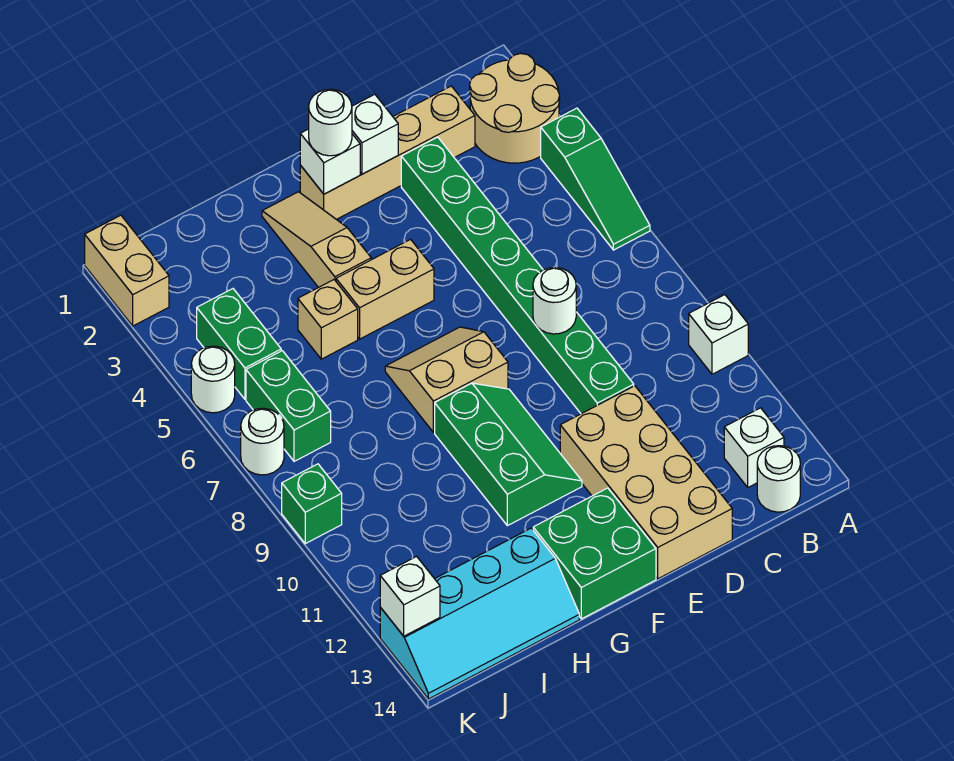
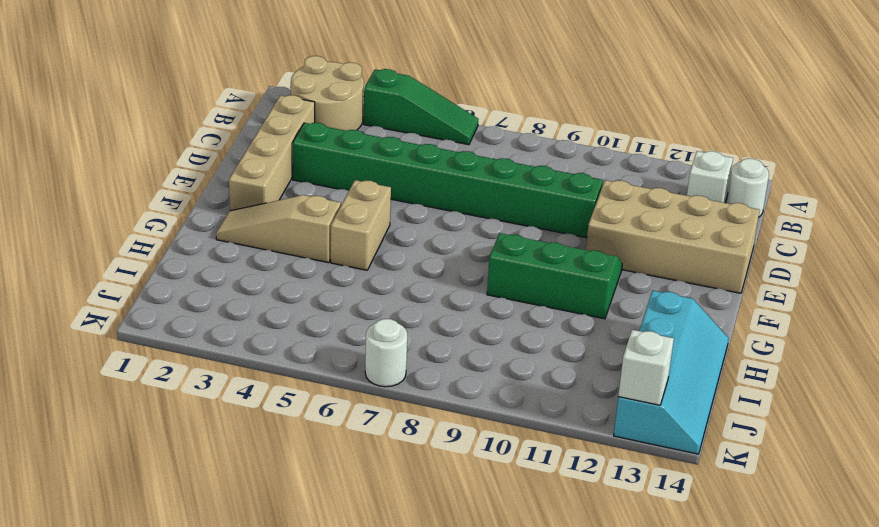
none -> white 1x1 brick [689,295,748,374]
none -> tan 2x2 slope [385,327,508,432]
none -> green 2x2 brick [533,488,656,619]

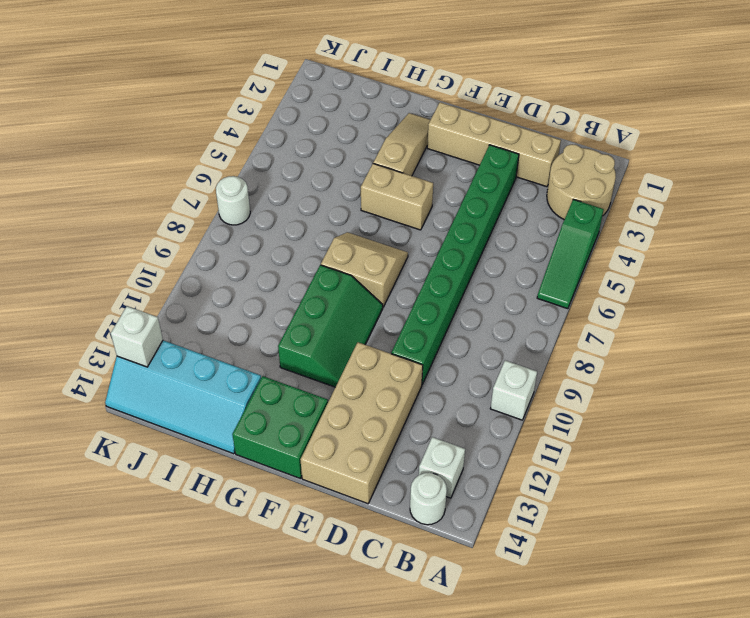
none -> tan 1x1 brick [298,280,358,359]
none -> green 1x2 brick [197,289,281,399]
none -> green 1x2 brick [246,351,331,461]

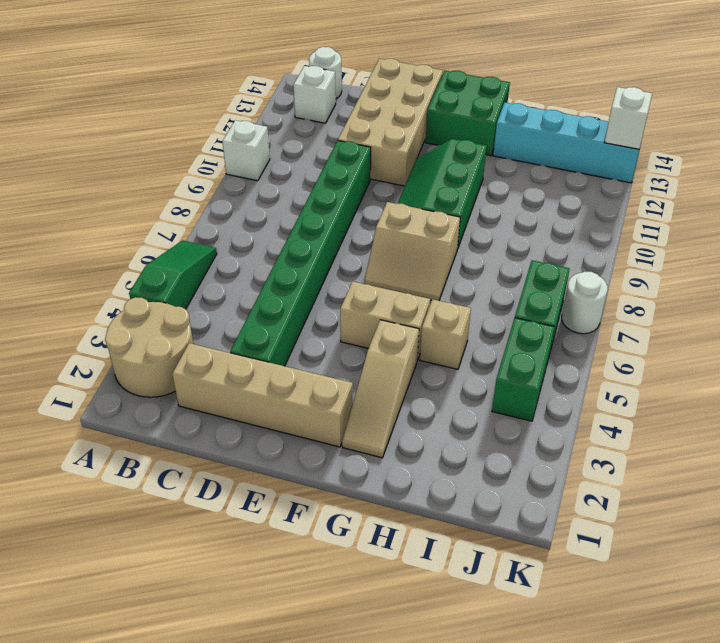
none -> tan 1x2 brick [85,215,169,326]
none -> white 1x1 round brick [191,346,235,413]
none -> green 1x1 brick [282,464,342,544]

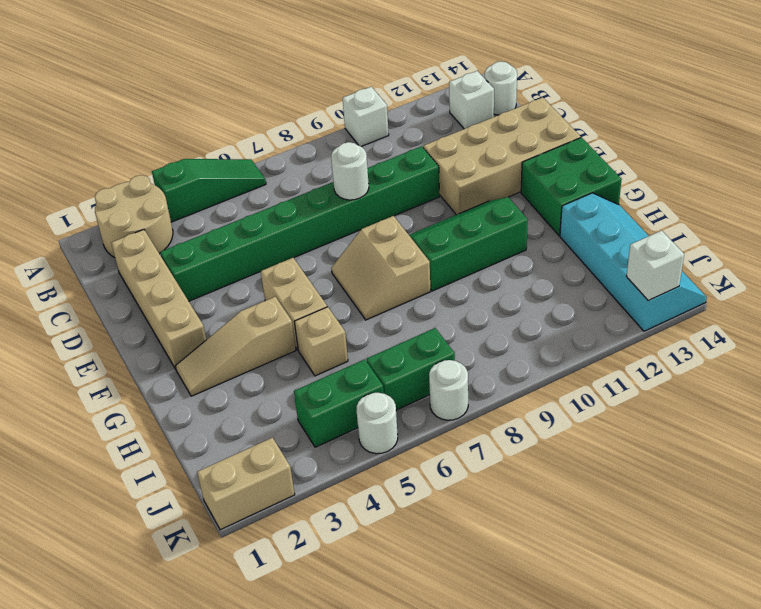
none -> green 1x1 brick [282,464,342,544]
none -> white 1x1 brick [352,94,398,174]
none -> white 1x1 brick [300,129,360,194]

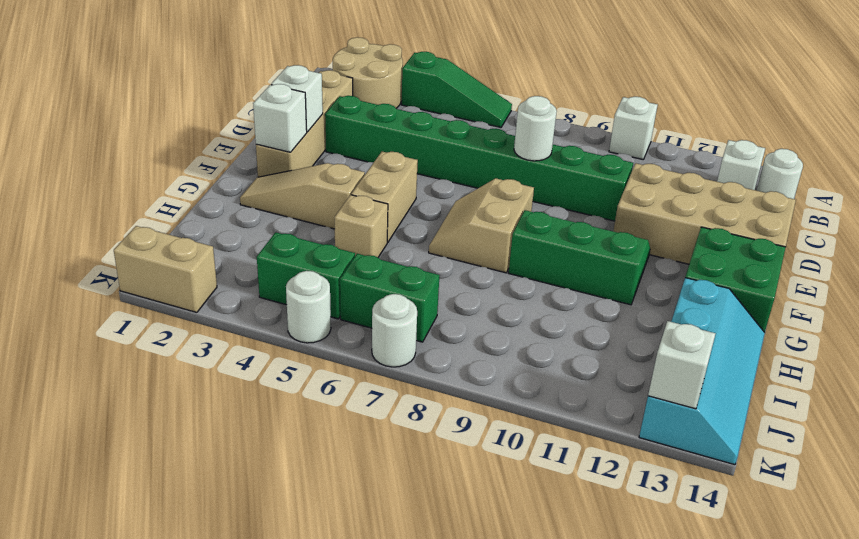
none -> green 1x1 brick [282,464,342,544]
none -> white 1x1 round brick [309,89,352,156]

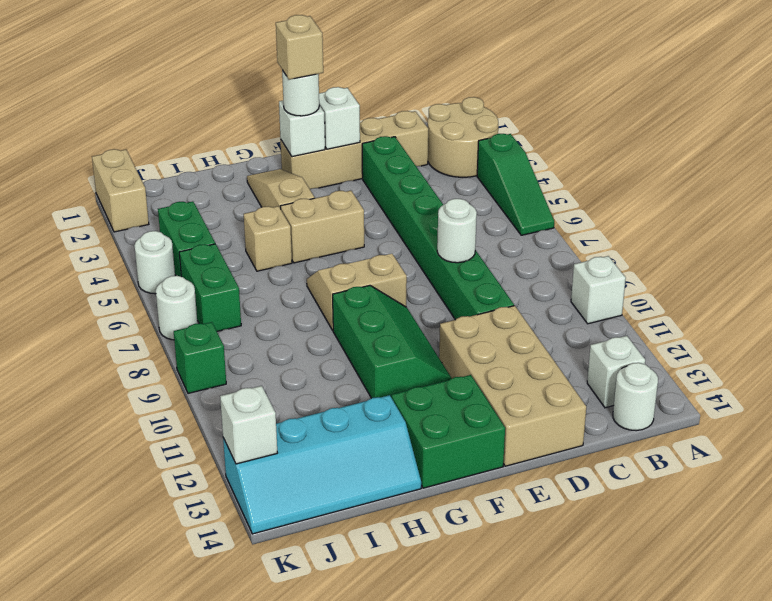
tan 1x1 brick [276,15,323,80] -> none

